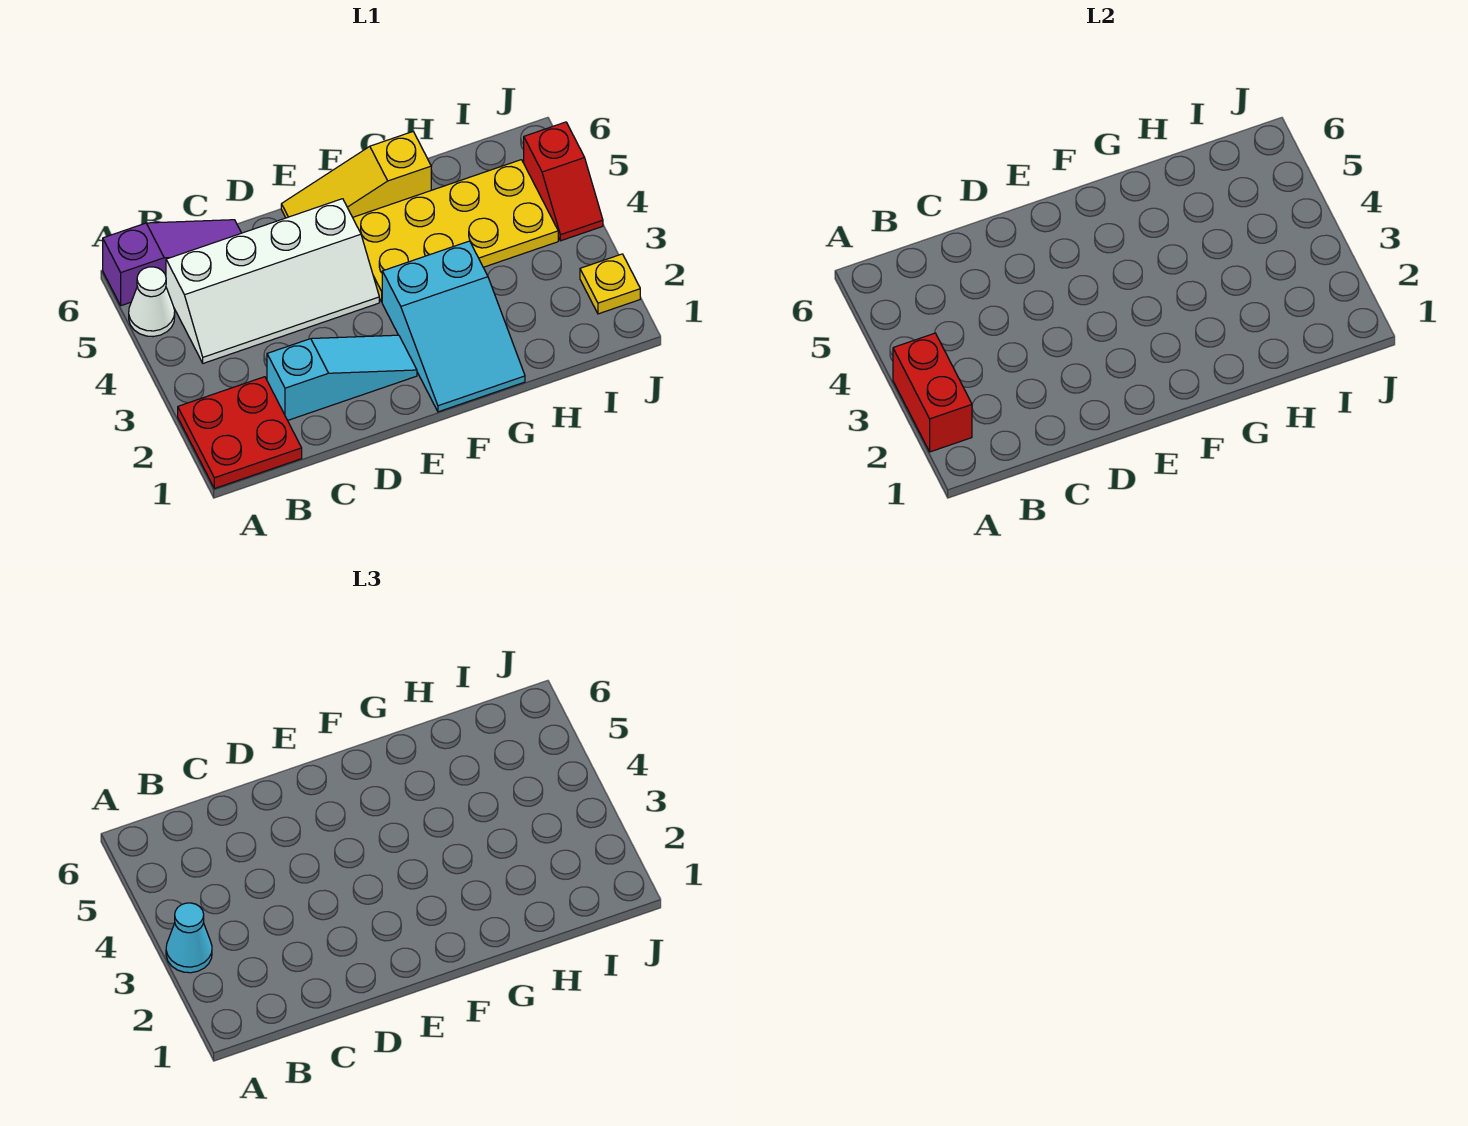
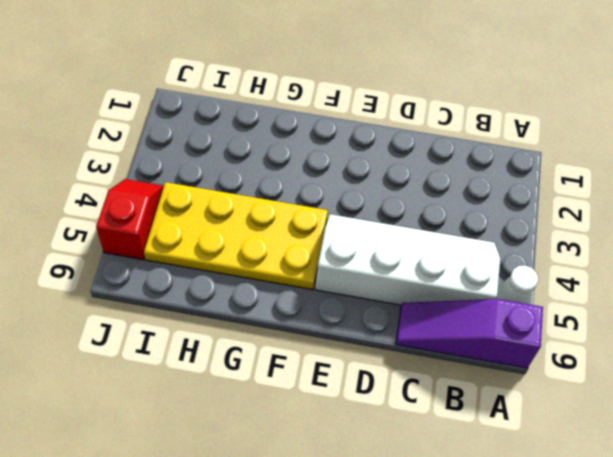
none -> red 2x2 plate [178,377,302,489]
none -> cyan 1x3 slope [267,335,417,420]
none -> yellow 1x3 slope [281,132,431,218]

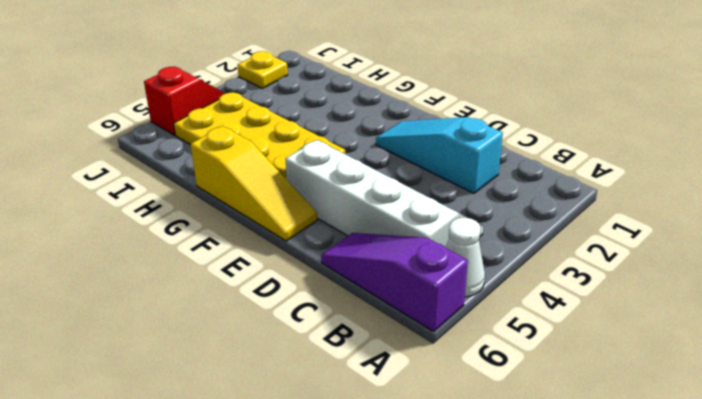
none -> red 2x2 plate [178,377,302,489]
none -> cyan 2x3 slope [382,241,525,412]
none -> red 1x2 brick [893,333,972,452]

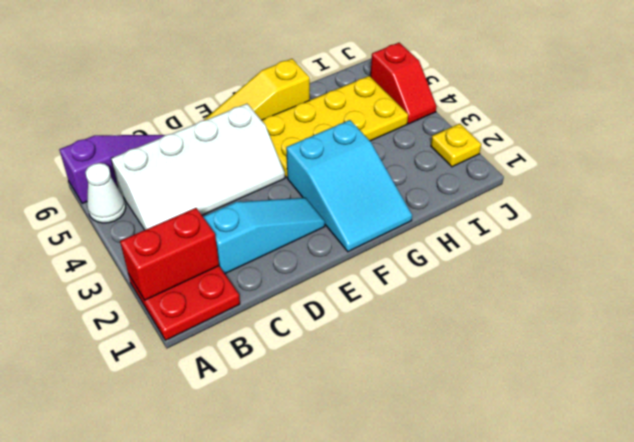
red 1x2 brick [120,208,219,300] -> red 1x2 brick turned to [893,333,972,452]
none -> cyan 1x1 cone [166,903,212,973]

